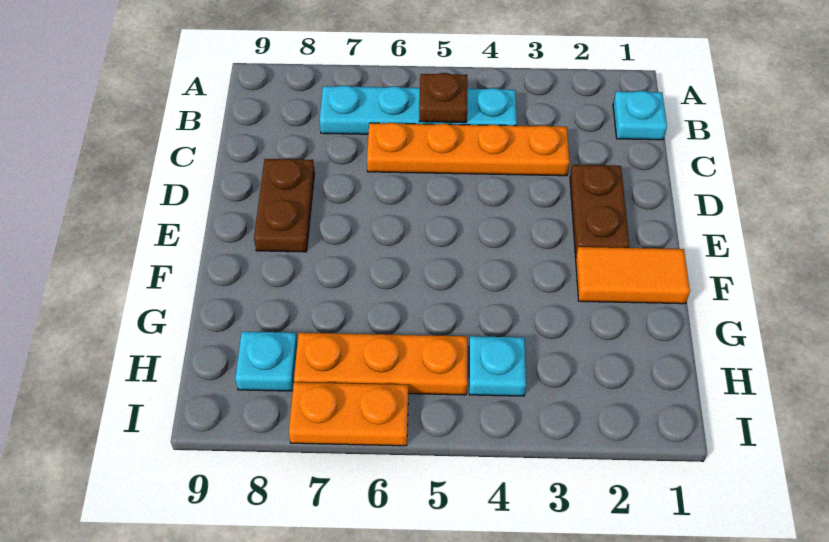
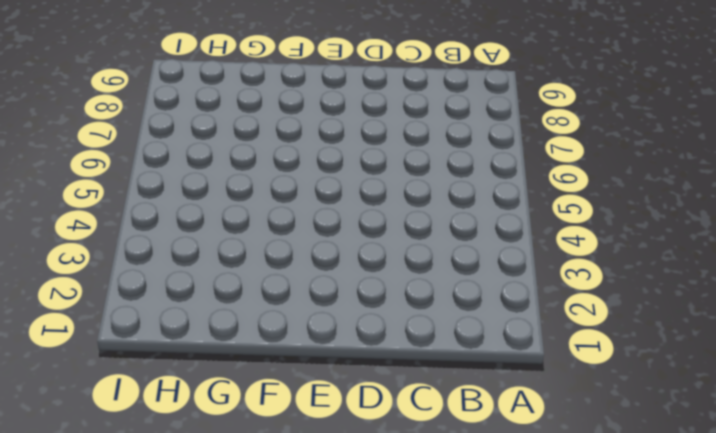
none -> cyan 1x1 plate [613,91,667,140]
none -> cyan 1x4 plate [320,85,517,134]

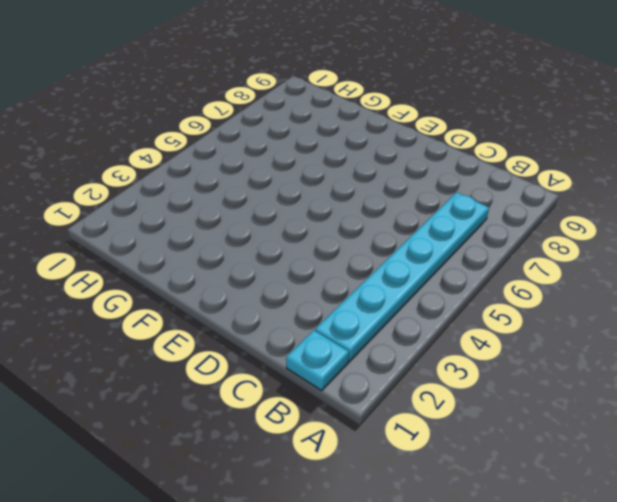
cyan 1x6 plate [315,192,489,361] -> cyan 1x4 plate [320,85,517,134]
none -> orange 1x4 plate [367,123,569,176]
none -> brown 1x2 plate [570,165,629,257]

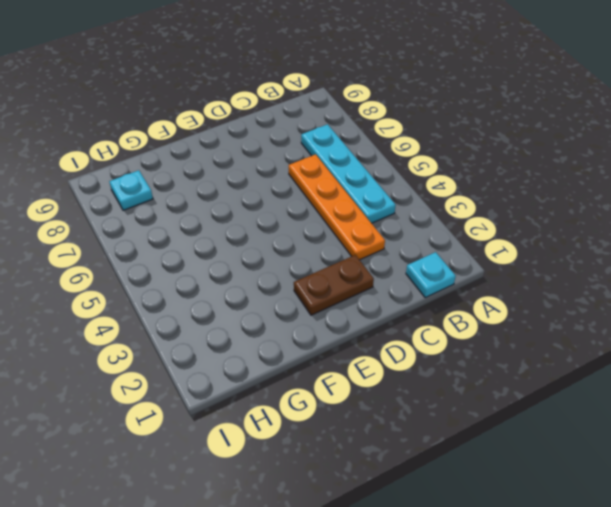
none -> brown 1x2 plate [254,159,314,252]
none -> orange 1x2 tile [576,247,690,304]

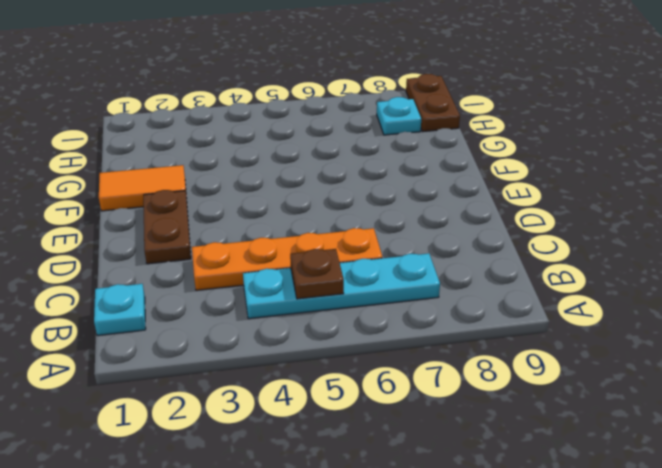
brown 1x2 plate [406,74,460,131] -> brown 1x2 plate moved to [254,159,314,252]
none -> cyan 1x1 plate [469,336,526,396]
none -> orange 1x3 plate [294,333,467,395]

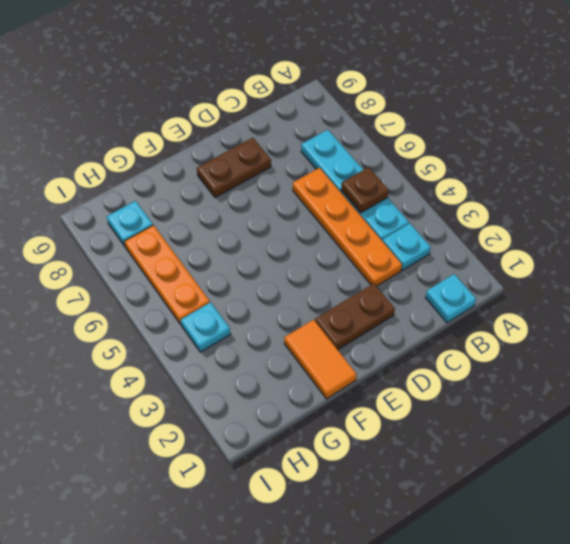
cyan 1x1 plate [383,223,431,270] -> none
none -> orange 1x2 plate [289,382,408,446]

